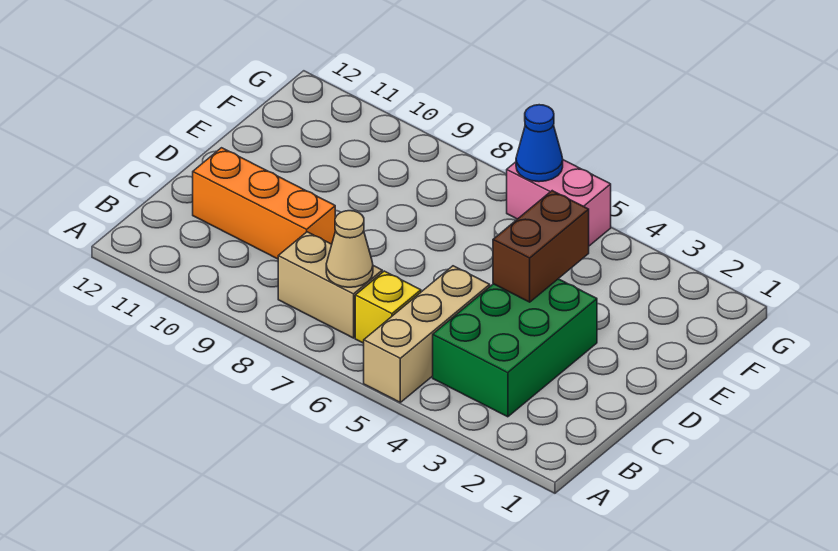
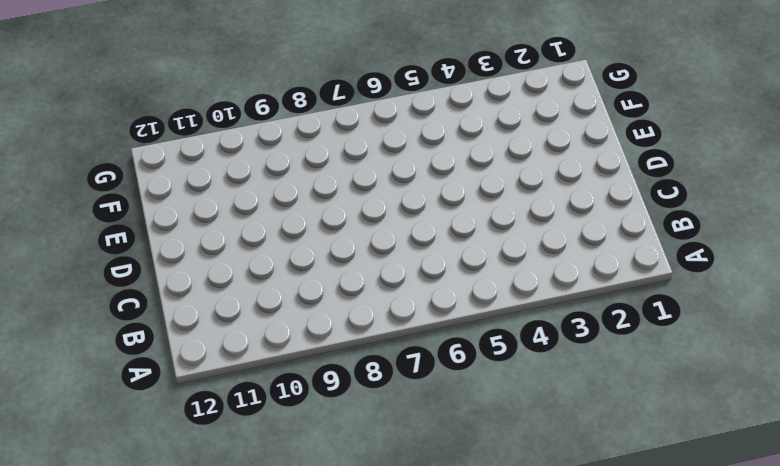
none -> tan 1x3 brick [364,266,490,402]
none -> green 2x3 brick [433,279,597,417]

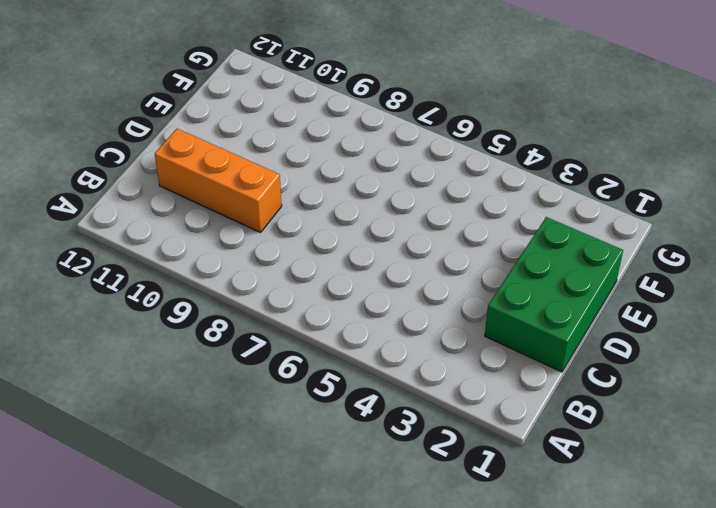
green 2x3 brick [485,217,623,372] -> green 2x3 brick moved to [433,279,597,417]
none -> tan 1x3 brick [364,266,490,402]
none -> yellow 1x1 brick [355,271,421,343]

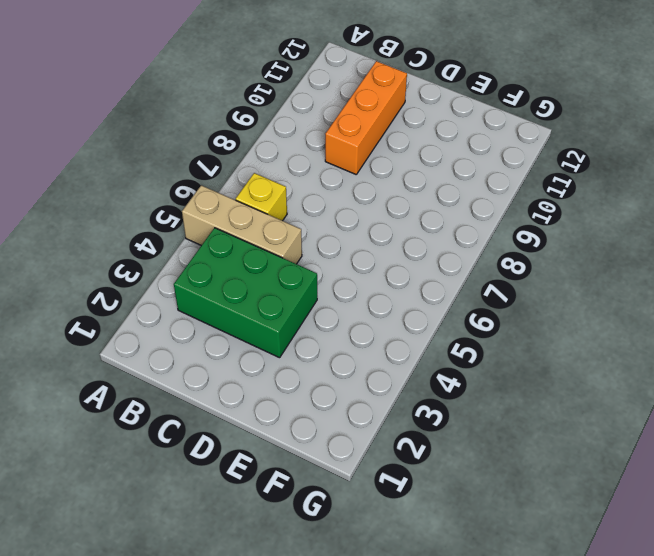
none -> tan 1x2 brick [278,232,382,338]
none -> pink 1x2 brick [507,160,611,246]

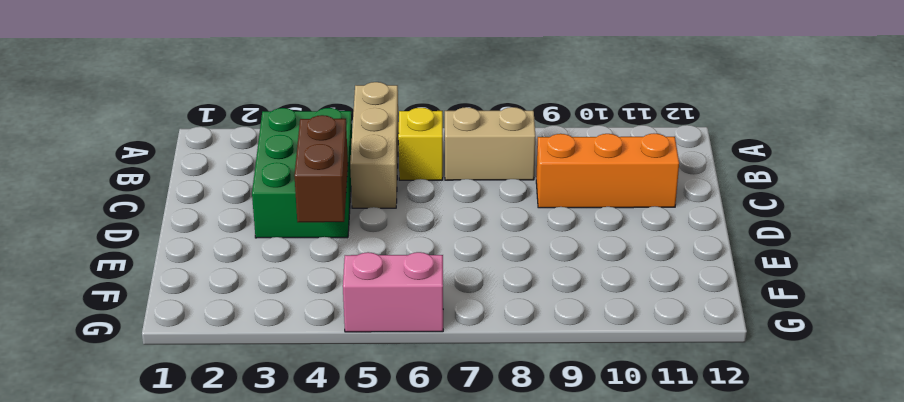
none -> tan 1x1 cone [326,211,373,287]
none -> blue 1x1 cone [516,105,563,182]

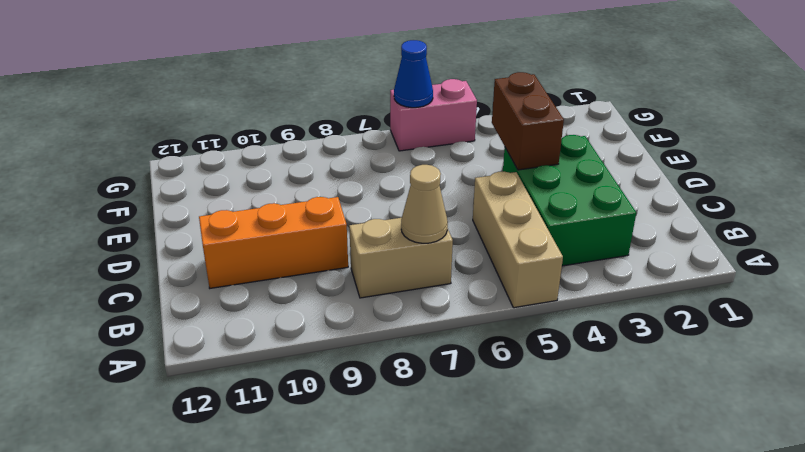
none -> yellow 1x1 brick [355,271,421,343]

